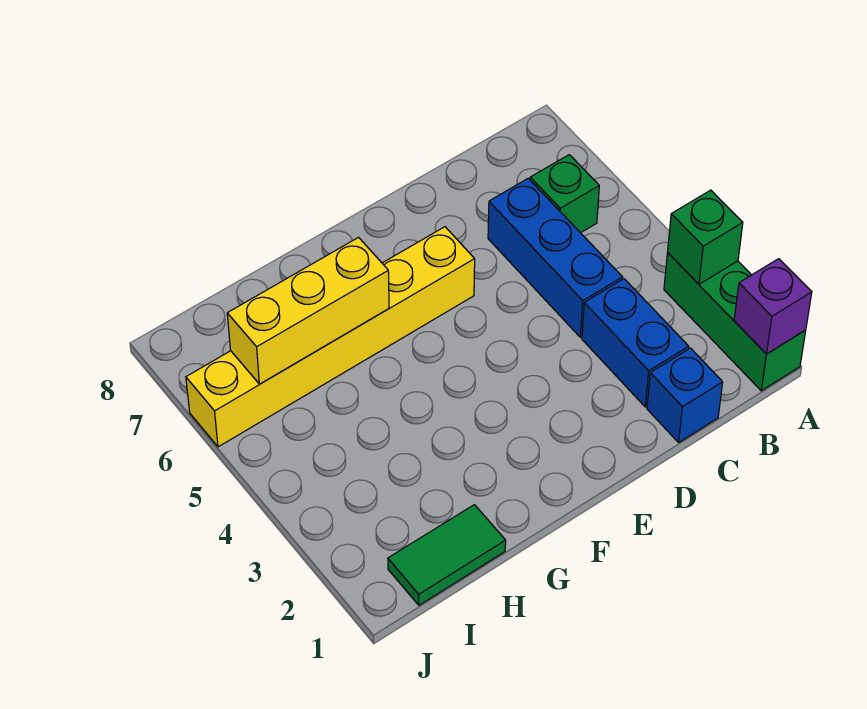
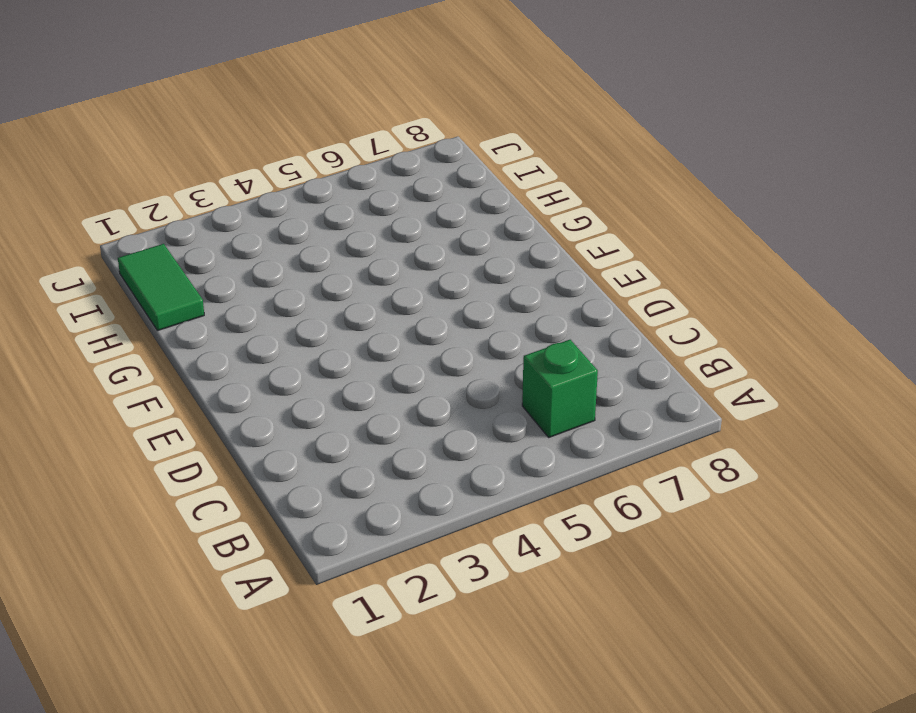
none -> green 1x3 brick [664,253,806,391]
none -> blue 1x1 brick [647,348,723,442]

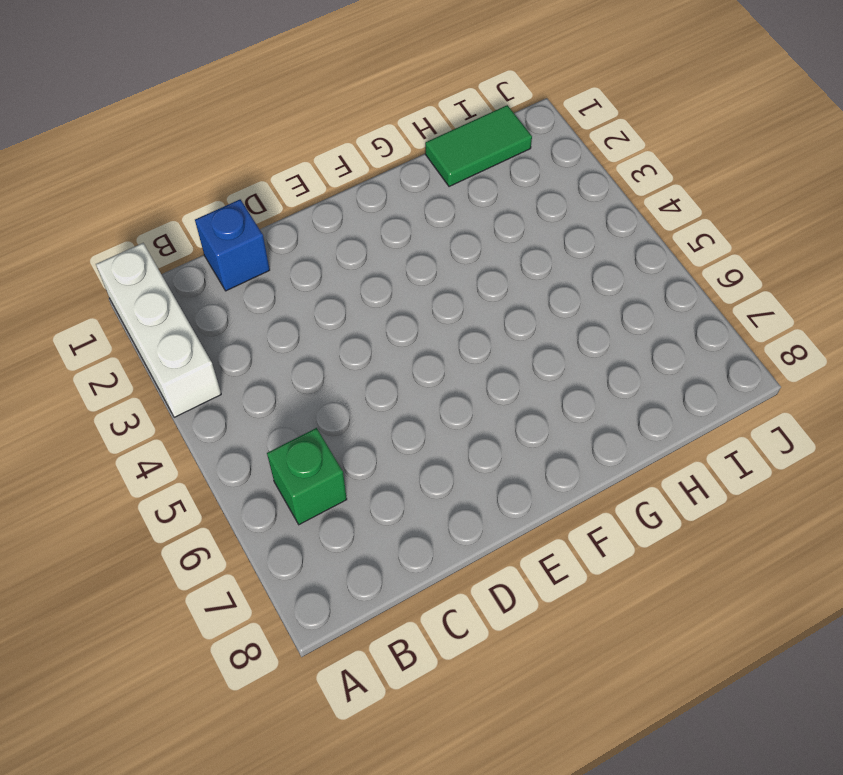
white 1x3 brick [96,243,221,417] -> green 1x3 brick [664,253,806,391]
none -> blue 1x2 brick [582,279,689,407]
none -> blue 1x3 brick [488,178,623,337]

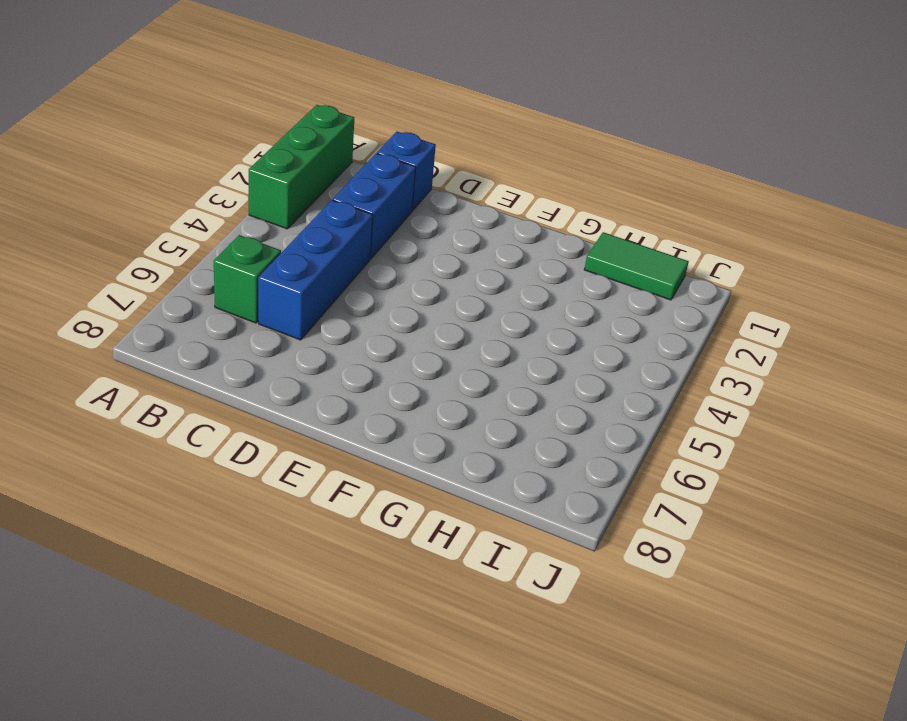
none -> yellow 1x6 brick [186,227,475,447]
none -> purple 1x1 brick [734,259,812,354]

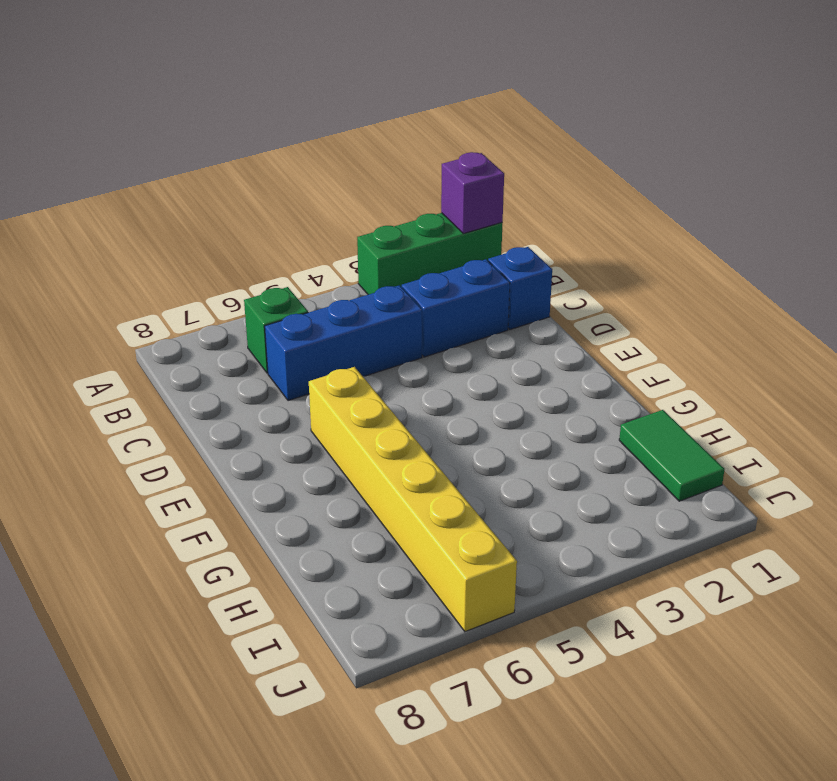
none -> green 1x1 brick [668,190,743,284]
none -> yellow 1x3 brick [227,238,389,384]

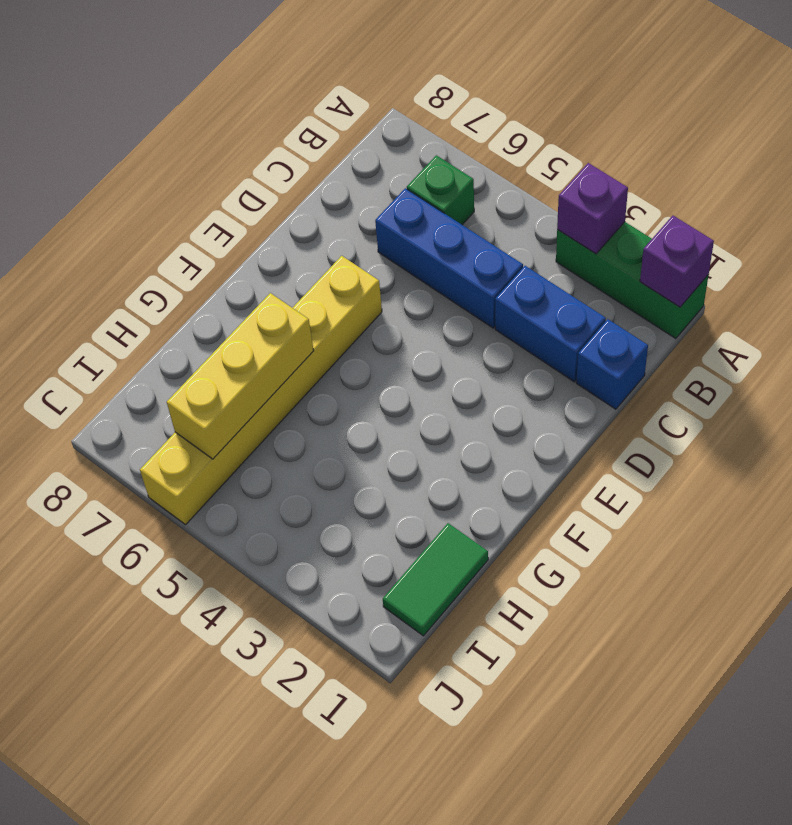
purple 1x1 brick [557,163,628,254] -> green 1x1 brick [668,190,743,284]

